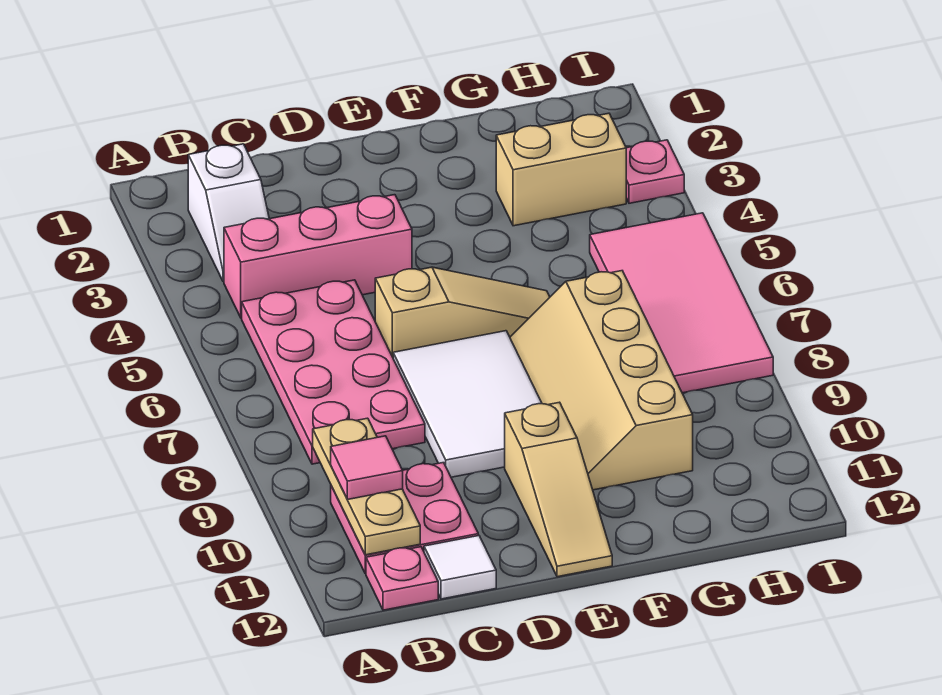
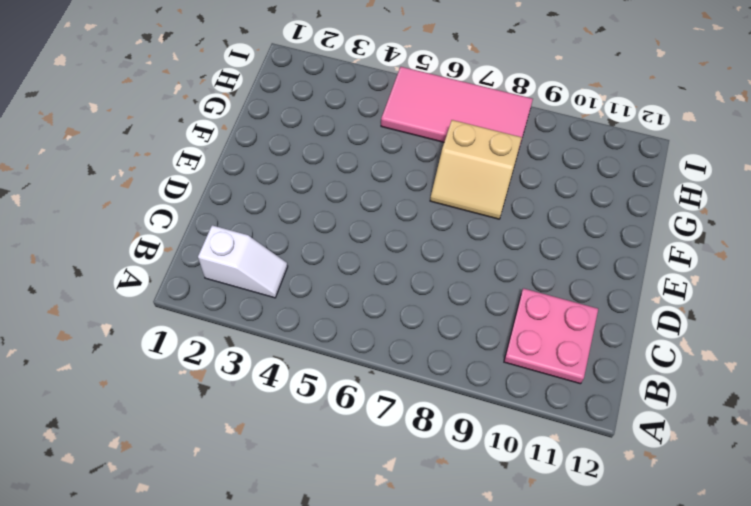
tan 2x2 slope [430,120,522,219] -> tan 2x4 slope [510,271,693,490]
none -> pink 1x3 brick [224,195,412,318]
none -> pink 2x4 plate [242,280,425,464]
none -> pink 1x1 plate [366,547,438,610]

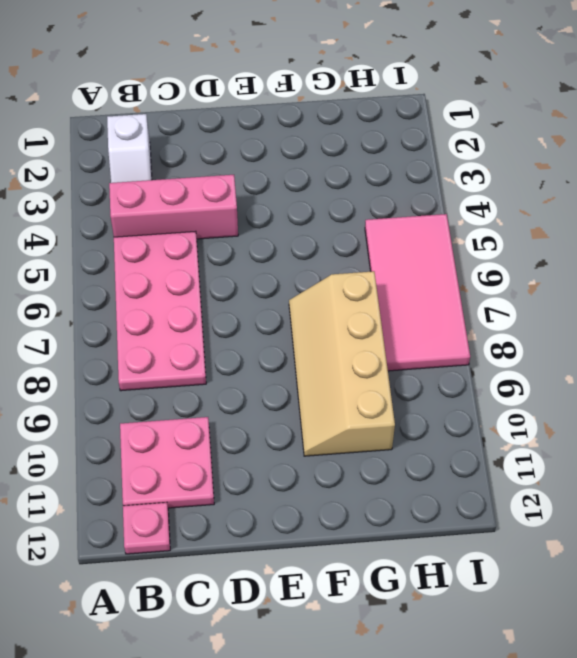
none -> white 1x1 tile [424,536,496,599]
none -> tan 1x3 slope [375,267,550,357]
none -> white 2x3 tile [393,331,542,477]

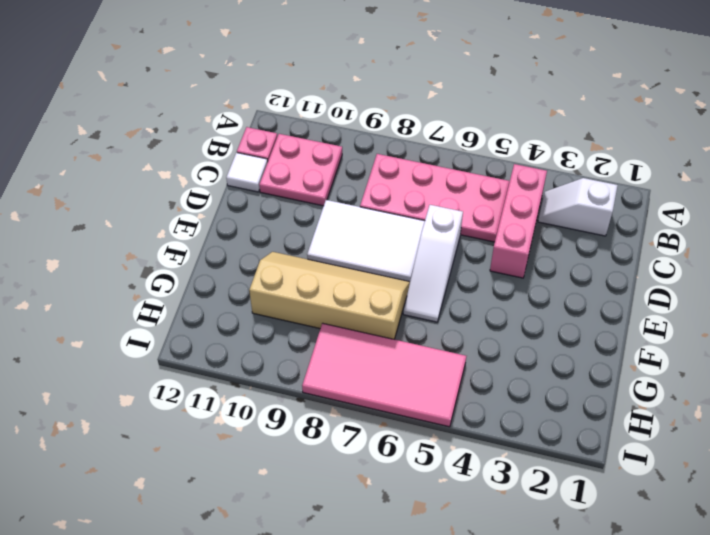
white 1x3 slope [403,205,463,322] -> tan 1x3 slope [375,267,550,357]
none -> tan 1x3 slope [505,402,612,577]
none -> tan 1x2 brick [496,113,626,226]
none -> pink 1x1 plate [626,140,684,203]

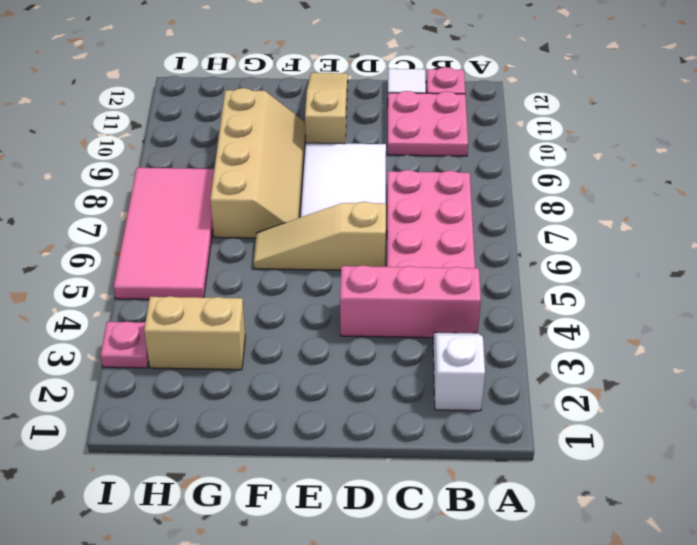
none -> tan 1x3 plate [313,418,420,555]
none -> pink 1x1 tile [331,436,403,500]

